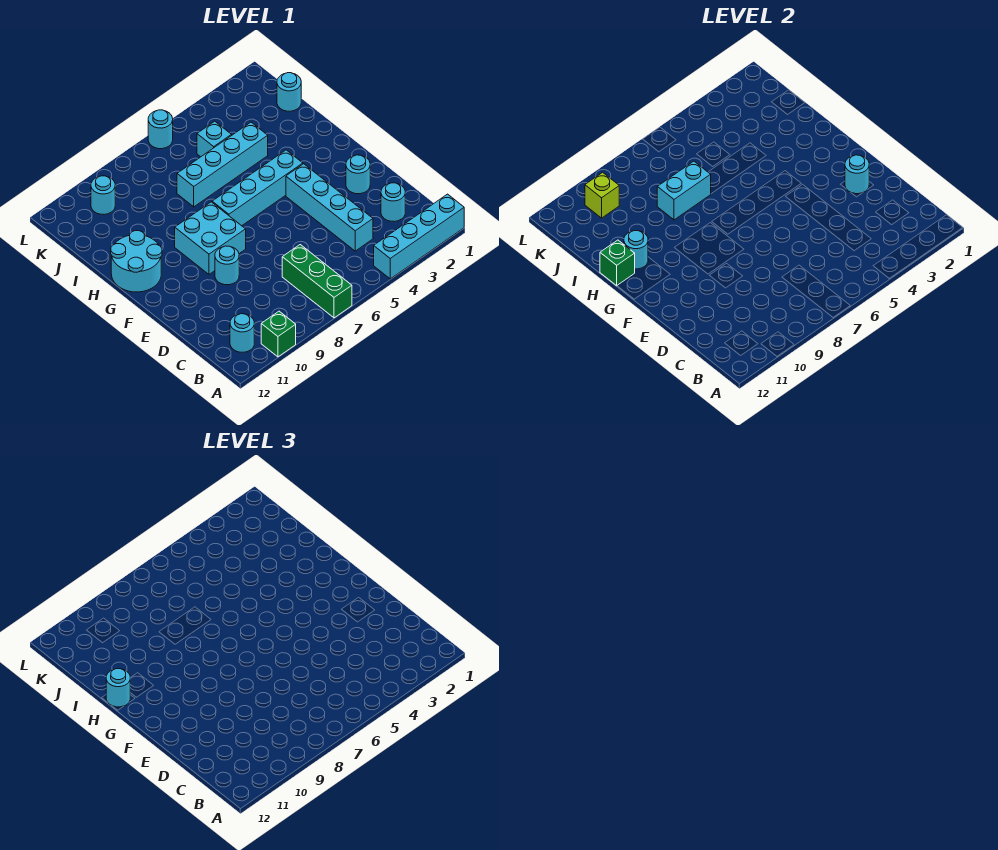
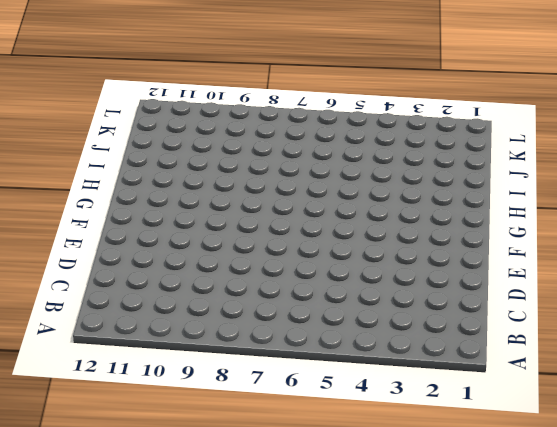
none -> cyan 1x4 brick [374,194,464,279]
none -> green 1x3 brick [282,245,352,318]
none -> green 1x1 brick [261,311,296,357]

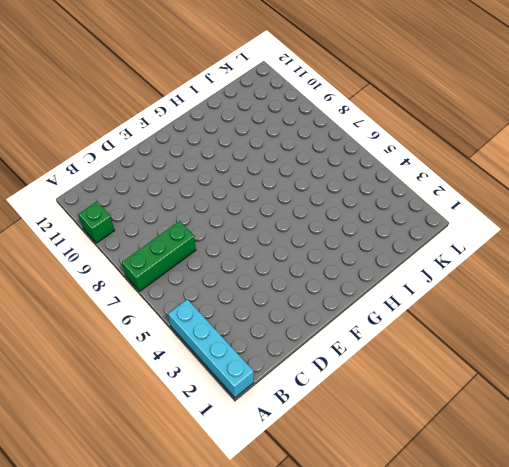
none -> cyan 1x1 round brick [230,314,254,352]
none -> cyan 1x1 round brick [381,183,405,222]
none -> cyan 1x4 brick [286,164,373,251]

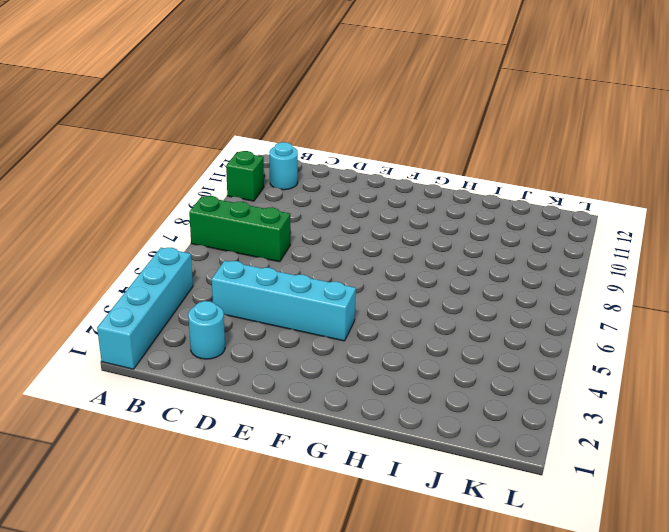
none -> cyan 1x1 round brick [346,155,370,194]
none -> cyan 1x1 round brick [215,246,239,285]
none -> cyan 2x2 brick [175,202,246,274]

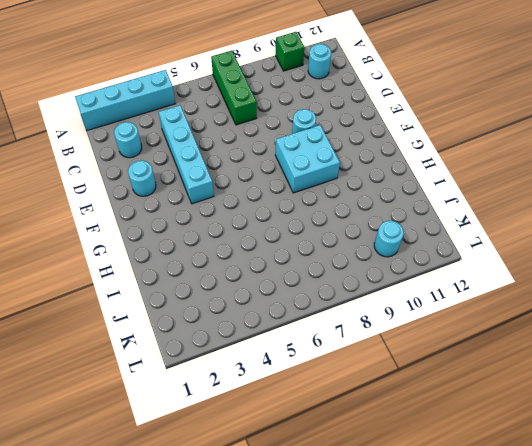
none -> cyan 1x4 brick [212,150,303,226]
none -> cyan 2x2 round brick [111,231,162,292]
none -> cyan 1x4 brick [177,122,268,207]

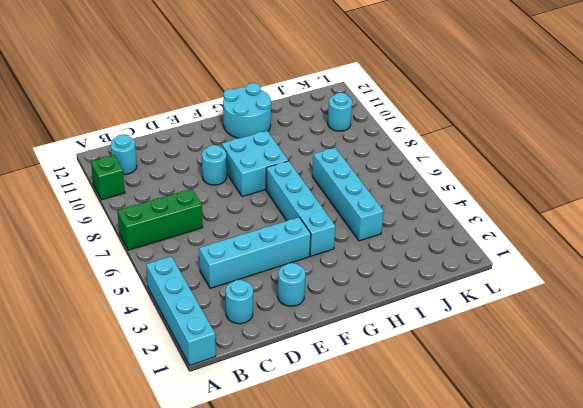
none -> cyan 1x1 round brick [277,73,301,111]
none -> cyan 1x1 brick [197,121,232,157]
none -> cyan 1x1 round brick [148,110,173,149]

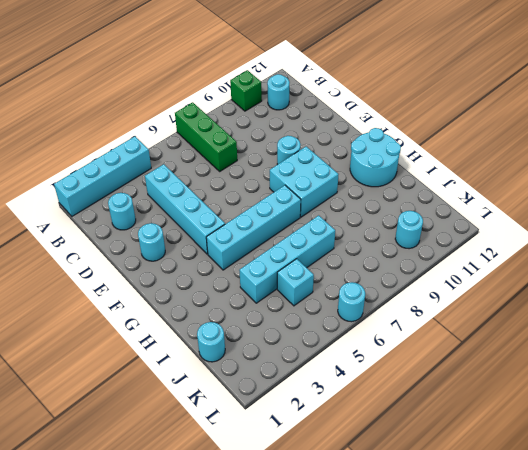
none -> cyan 1x1 round brick [845,155,869,194]
none -> cyan 1x1 round brick [624,231,648,269]
none -> green 1x1 brick [600,240,635,286]

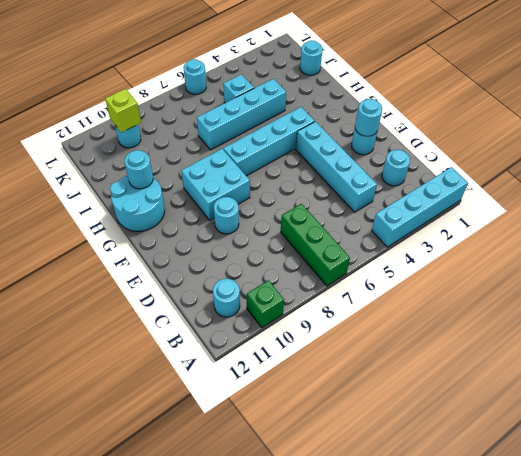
none -> green 1x1 brick [600,240,635,286]
none -> cyan 1x2 brick [657,161,711,220]
none -> cyan 1x1 round brick [106,669,130,707]

